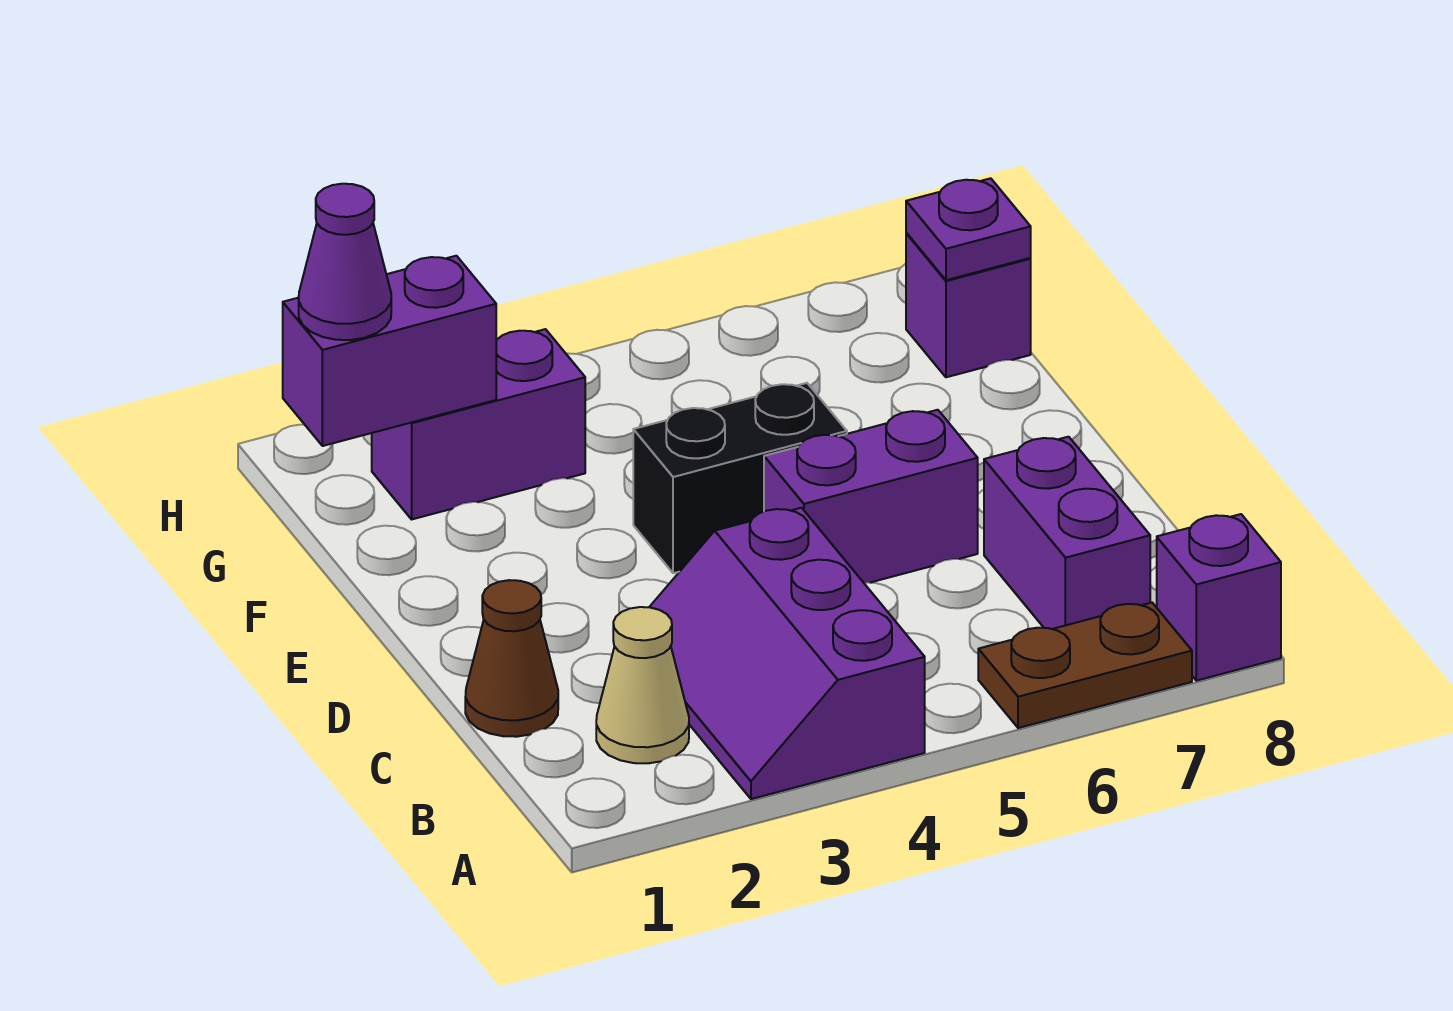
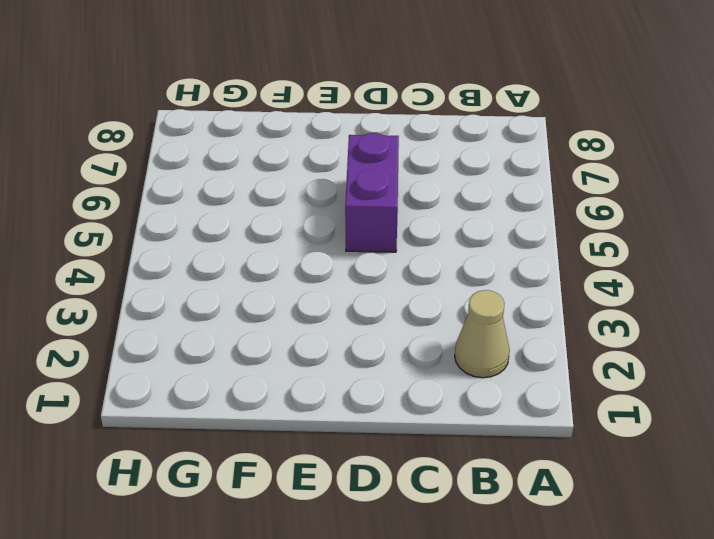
none -> purple 2x3 slope [650,508,925,799]
none -> brown 1x2 plate [978,603,1192,728]
none -> purple 1x1 brick [1157,514,1281,681]

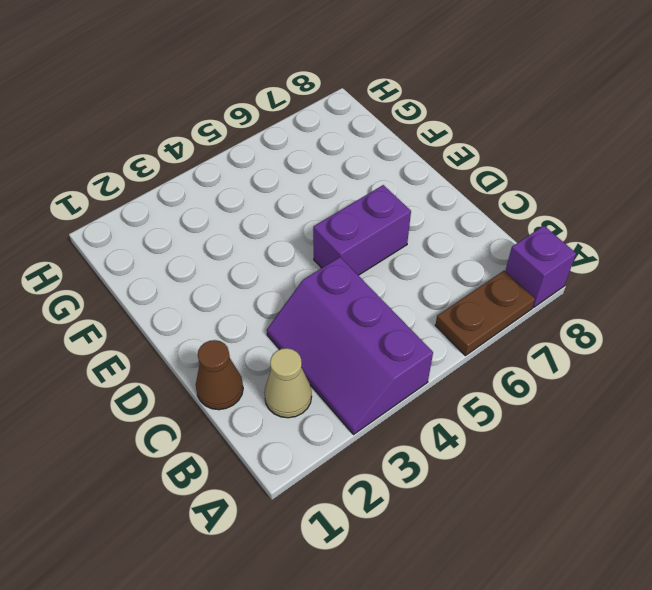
none -> purple 1x2 brick [984,437,1150,629]
none -> black 1x2 brick [633,383,847,573]
none -> purple 1x2 brick [372,329,585,519]

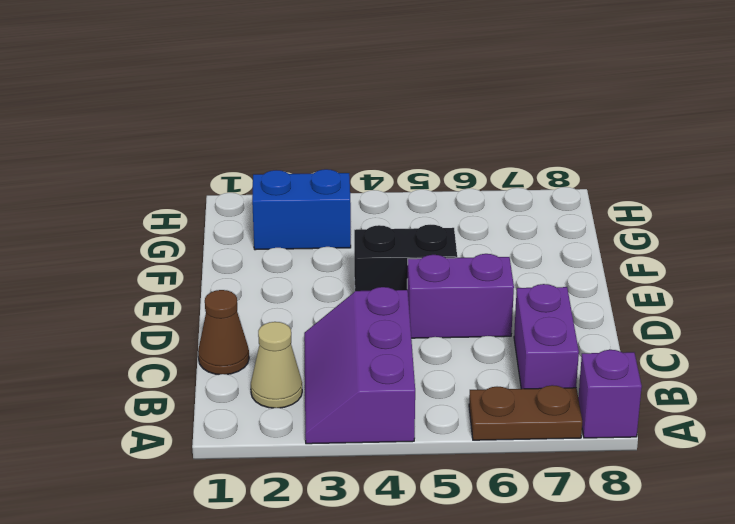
blue 1x2 brick [252,169,351,250] -> purple 1x2 brick [372,329,585,519]
none -> purple 1x1 brick [906,233,1031,377]
none -> purple 1x2 brick [283,256,496,446]
none -> purple 1x1 plate [906,178,1031,280]

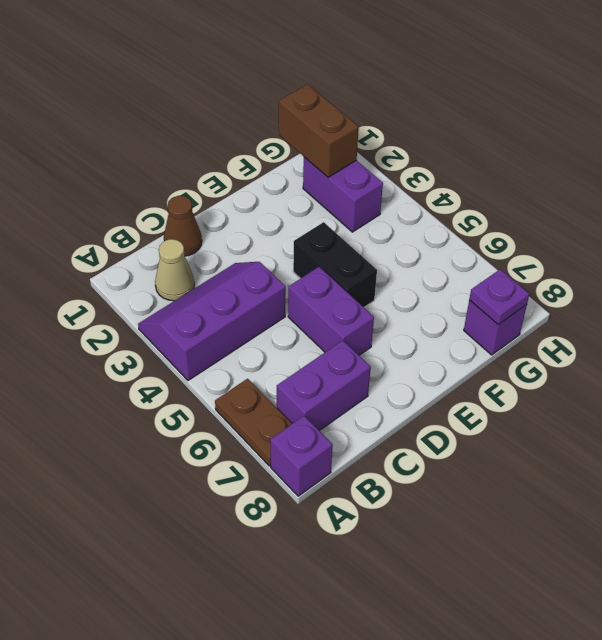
brown 1x2 brick [279,84,359,177] -> purple 1x2 brick [283,256,496,446]
none -> purple 1x1 cone [299,184,391,340]

